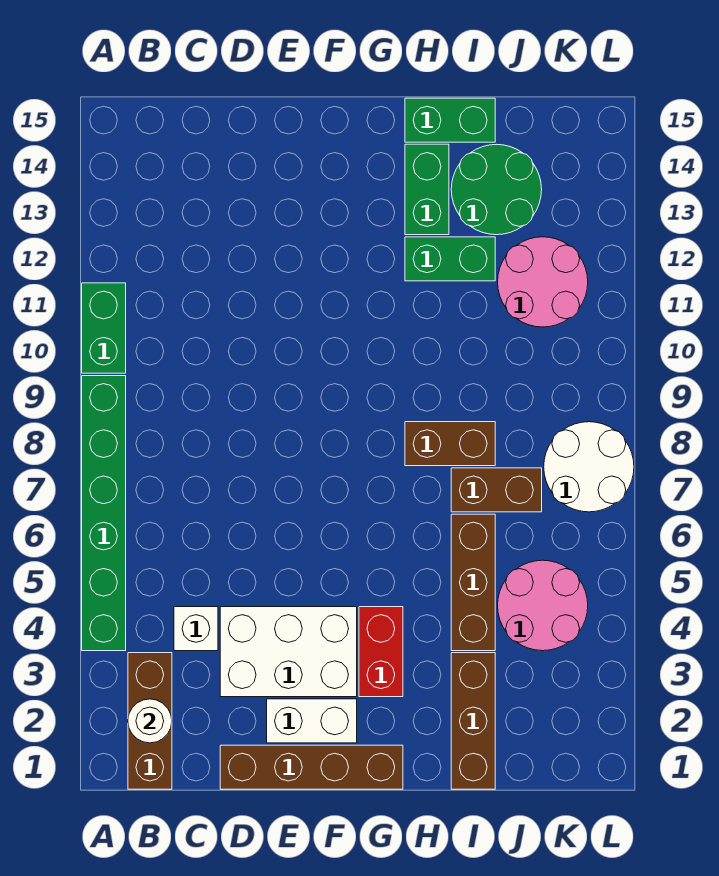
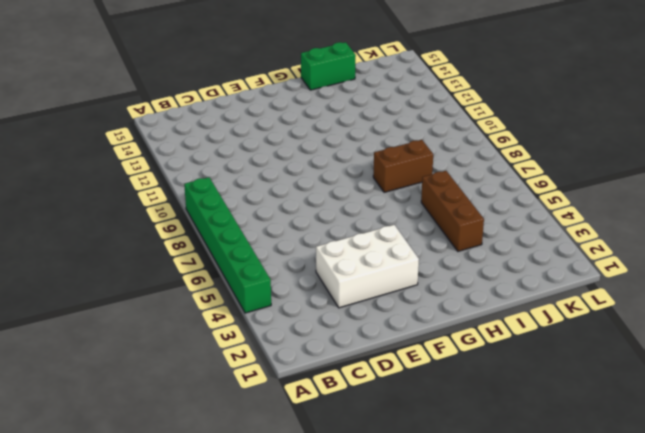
none -> green 1x2 brick [82,283,126,373]
none -> brown 1x3 brick [128,653,172,789]
none -> white 1x1 brick [174,607,218,651]

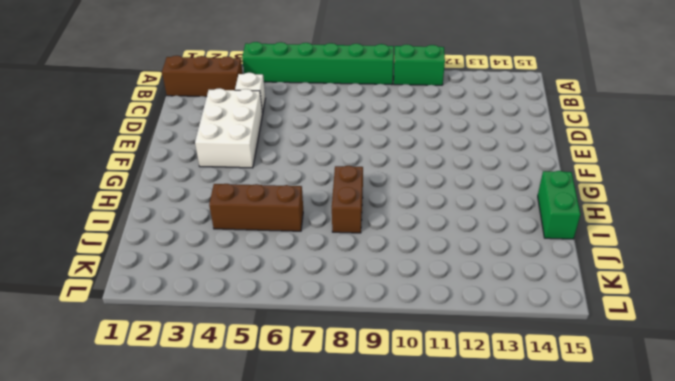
none -> brown 1x4 brick [220,745,403,789]
none -> white 1x2 brick [267,699,357,743]
none -> red 1x2 brick [359,607,403,697]

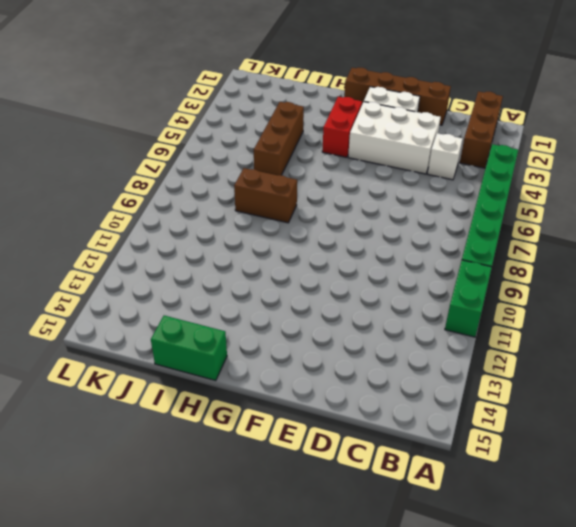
none -> green 1x2 brick [405,237,495,281]
none -> green 1x2 brick [405,144,449,235]
none -> brown 1x3 brick [451,653,495,789]

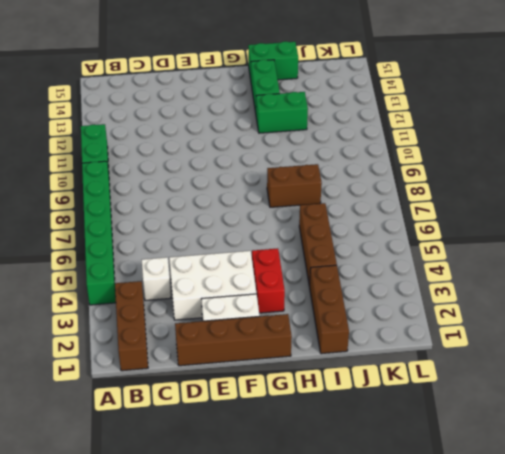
none -> brown 1x2 brick [451,468,542,512]
none -> green 2x2 round brick [451,144,542,235]
none -> pink 2x2 round brick [498,560,588,651]

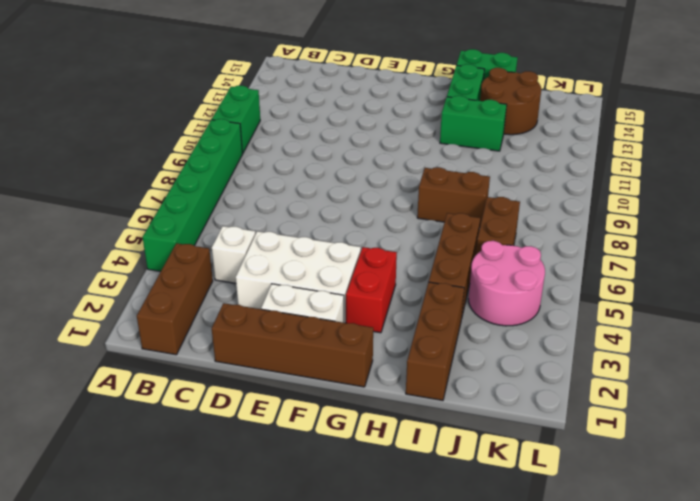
brown 2x2 round brick [480,68,541,135] -> green 2x2 round brick [451,144,542,235]
brown 1x2 brick [476,197,520,255] -> brown 1x2 brick turned to [451,468,542,512]
none -> pink 2x2 round brick [498,237,588,327]
none -> white 2x2 round brick [544,422,634,512]
none -> white 1x1 round brick [128,699,172,743]

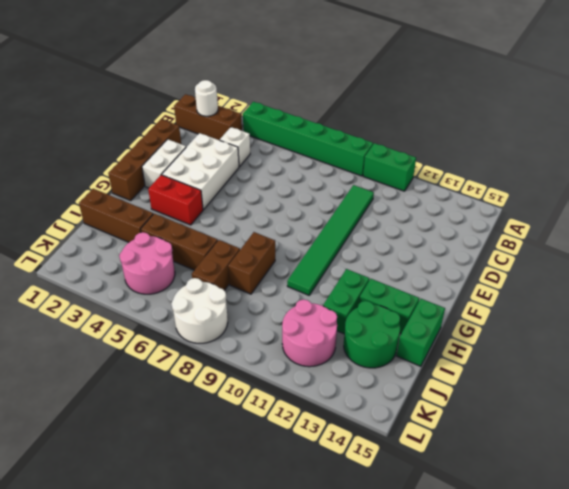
green 1x6 tile [287,185,374,295] -> none

